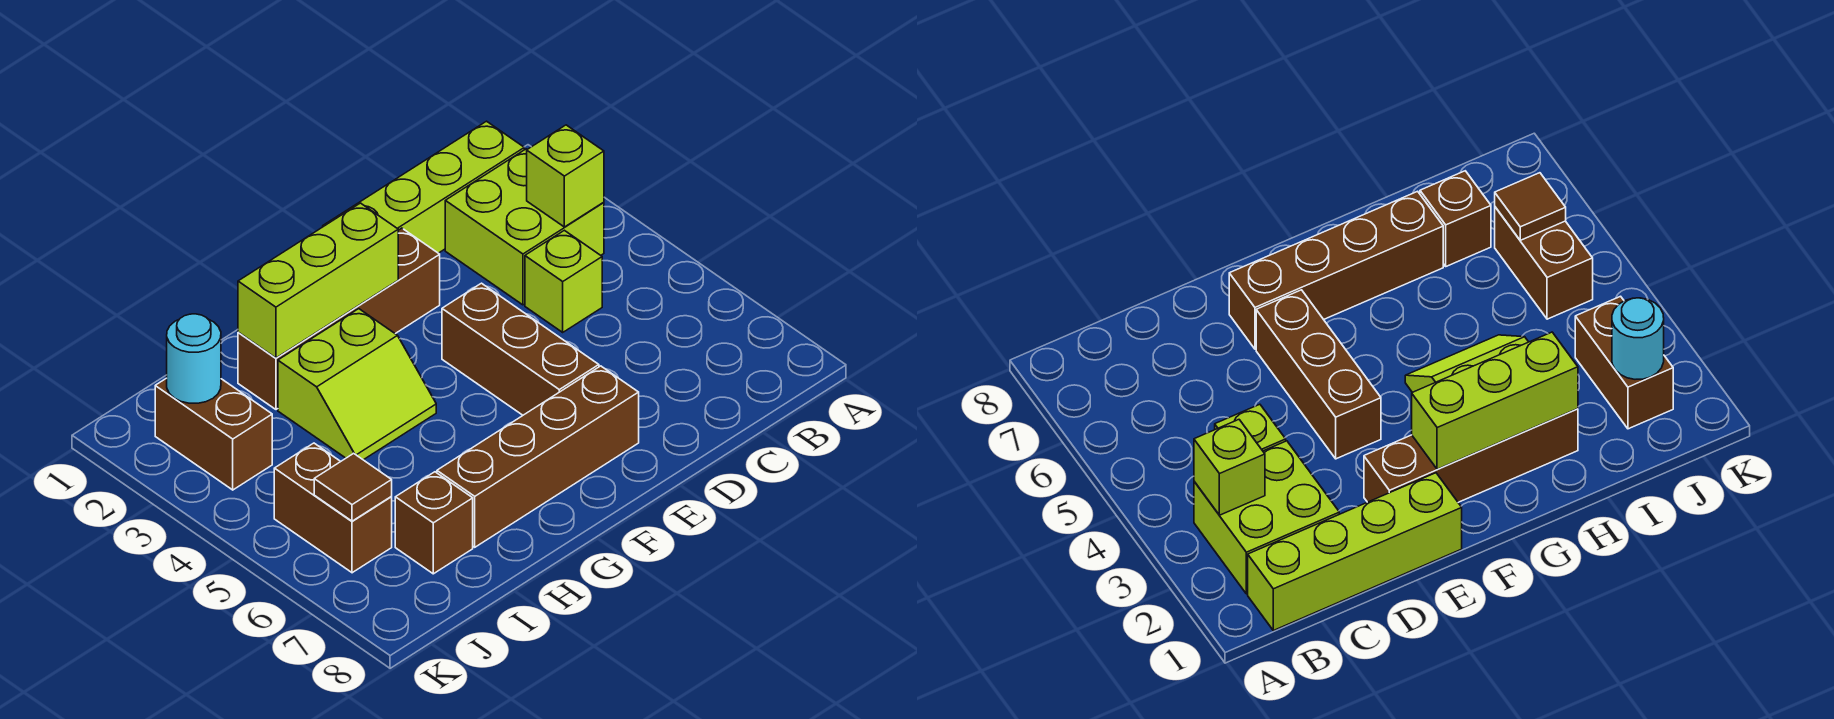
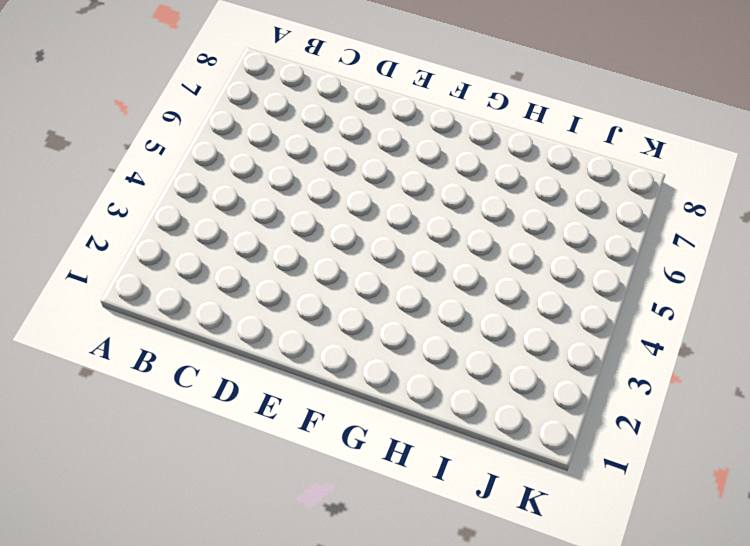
none -> lime 1x4 brick [323,121,524,253]
none -> lime 2x2 brick [445,149,604,305]
none -> lime 1x1 brick [525,230,602,332]

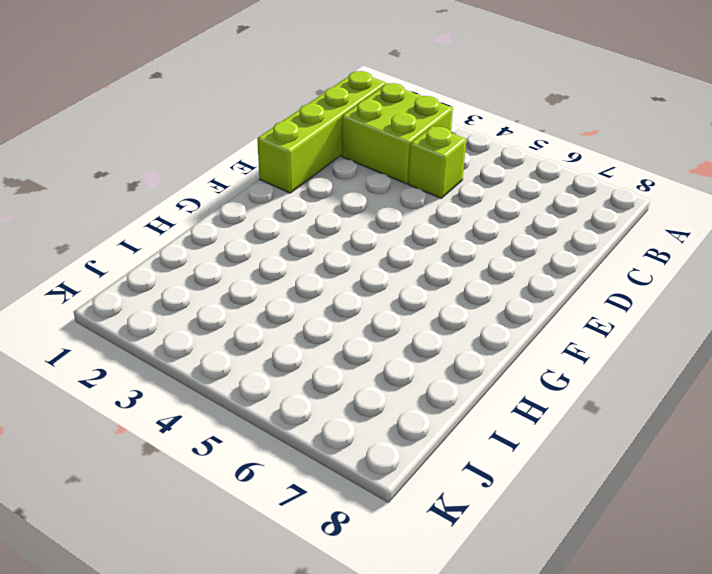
none -> brown 1x4 brick [238,228,440,409]
none -> brown 1x3 brick [442,283,599,415]
none -> brown 1x4 brick [437,366,639,547]

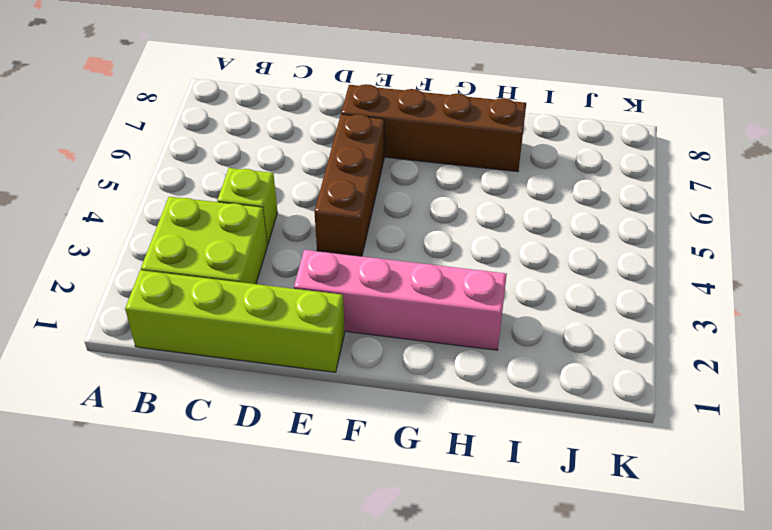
pink 1x4 brick [294,250,507,350] -> brown 1x4 brick [238,228,440,409]
none -> lime 2x2 slope [278,309,436,460]
none -> brown 1x1 brick [395,472,473,574]
none -> brown 1x2 brick [155,378,272,490]

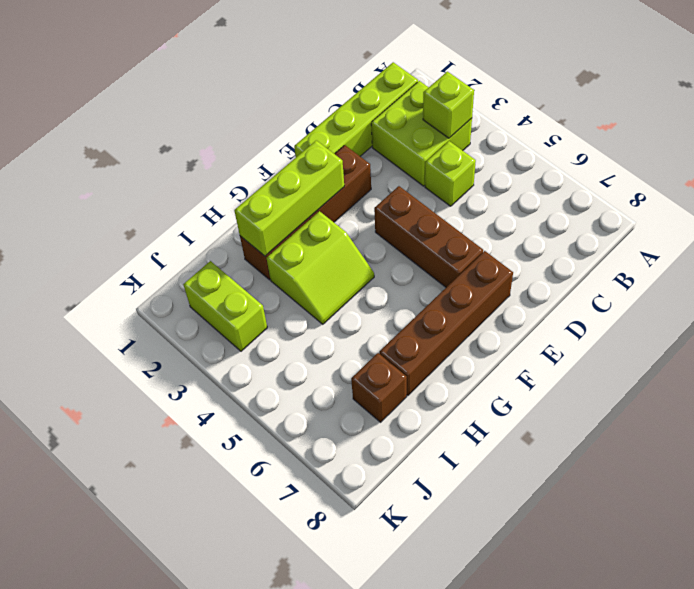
lime 1x2 brick [183,261,267,351] -> brown 1x2 brick [155,378,272,490]
none -> brown 1x2 brick [274,443,392,573]
none -> cyan 1x1 round brick [167,314,221,403]
none -> brown 1x1 tile [314,453,392,521]

